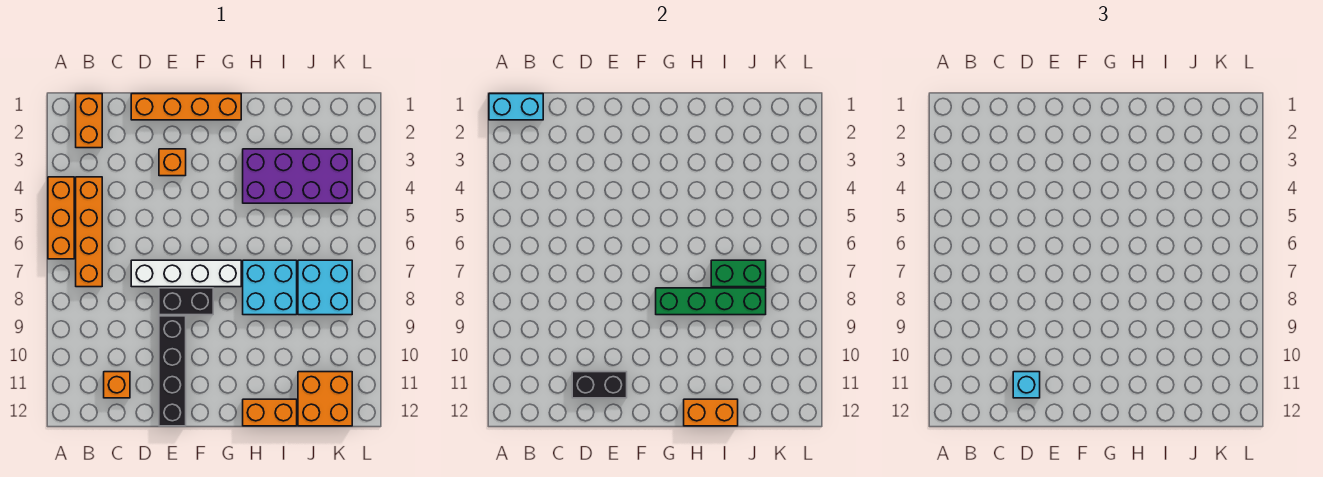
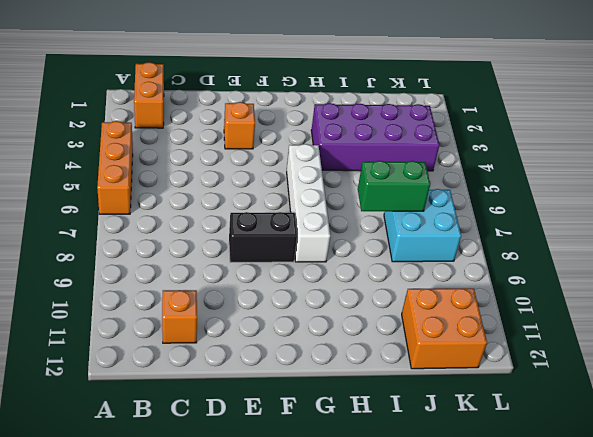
white 1x4 brick [287,144,330,262] -> white 1x4 brick turned to [131,260,241,287]
none -> orange 1x4 brick [76,177,102,287]
none -> orange 1x4 brick [131,94,241,120]
none -> black 1x4 brick [159,316,186,426]

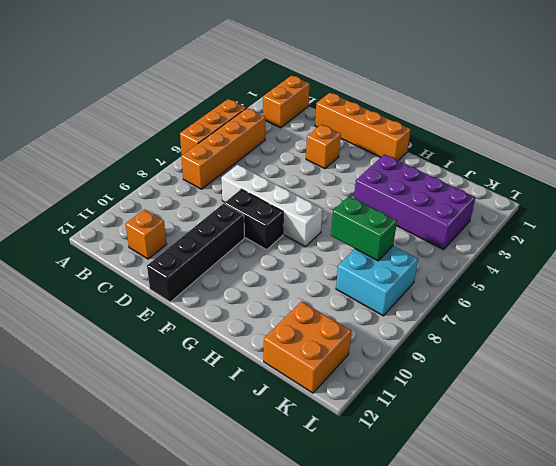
none -> cyan 2x2 brick [243,260,297,315]
none -> orange 1x2 brick [243,399,297,426]
none -> cyan 1x2 brick [489,94,543,120]

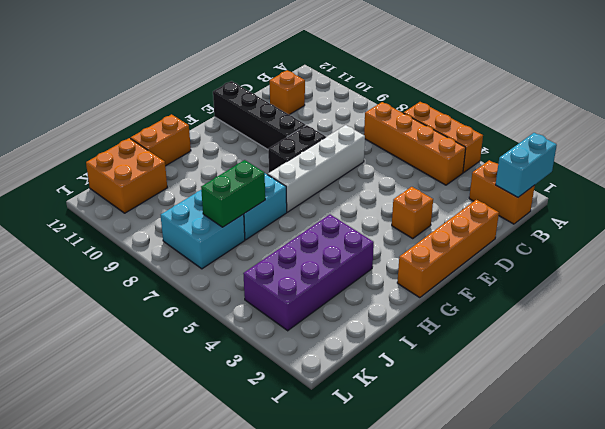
none -> black 1x2 brick [572,372,627,398]
none -> green 1x4 brick [656,288,766,315]
none -> orange 1x2 brick [684,399,738,426]

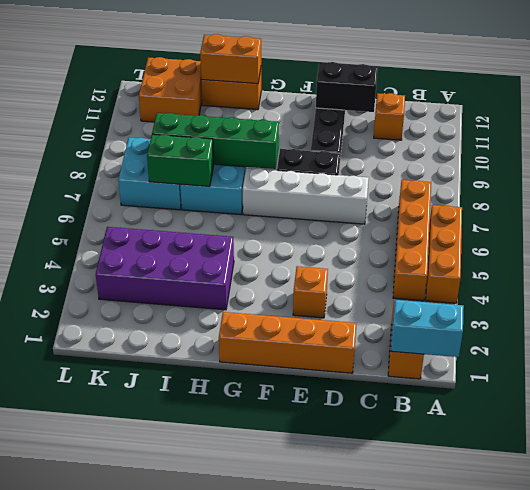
none -> cyan 1x1 brick [1013,372,1040,398]

